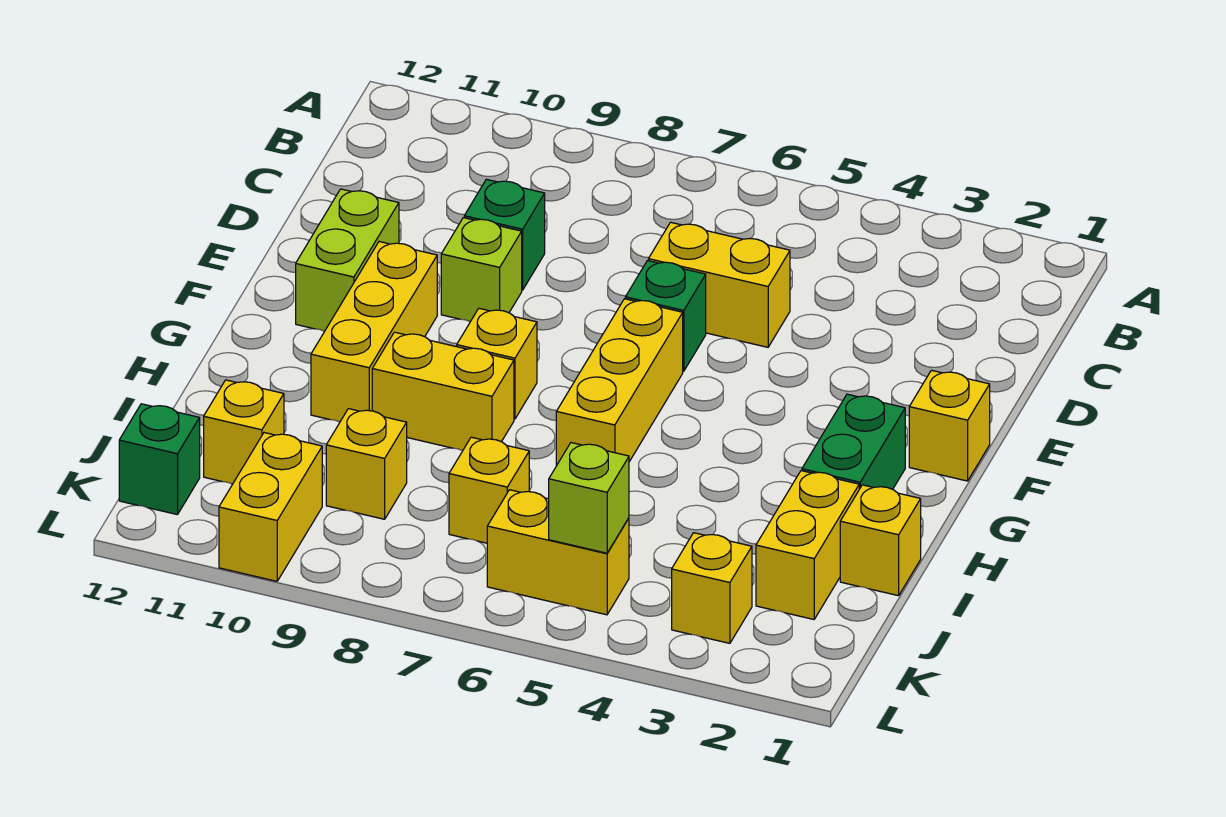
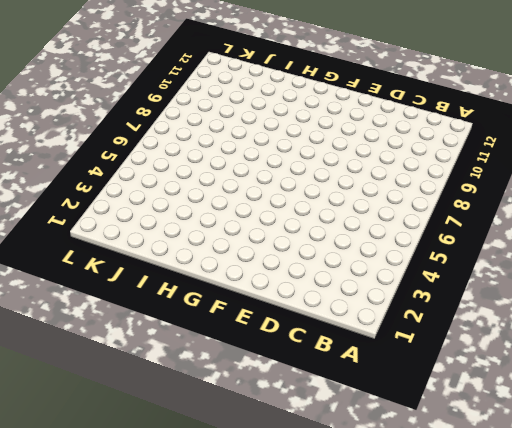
none -> yellow 1x2 brick [648,222,790,347]
none -> green 1x1 brick [464,179,545,290]
none -> green 1x1 brick [625,261,706,371]

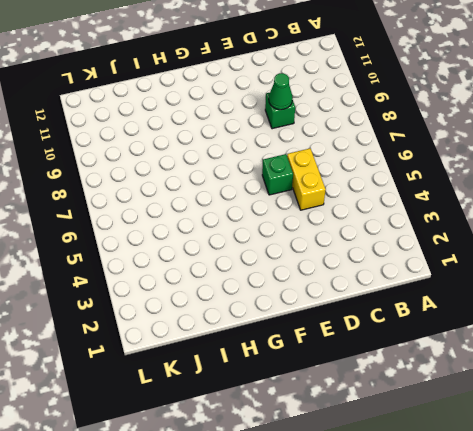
green 1x1 cone [269,73,293,110] -> none
none -> lime 1x1 brick [441,218,522,322]
none -> lime 1x2 brick [296,189,399,331]
none -> yellow 1x1 brick [909,370,990,481]

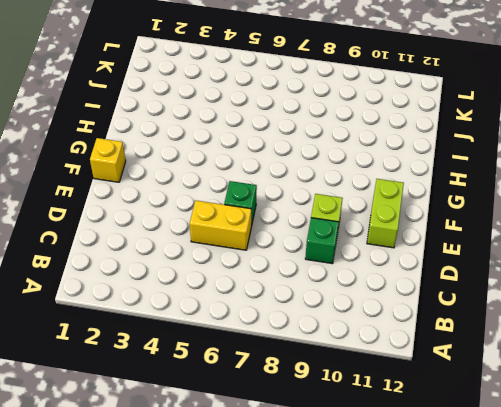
none -> yellow 1x3 brick [556,299,683,466]
none -> yellow 1x3 brick [311,242,437,422]
none -> green 1x2 brick [802,394,905,489]

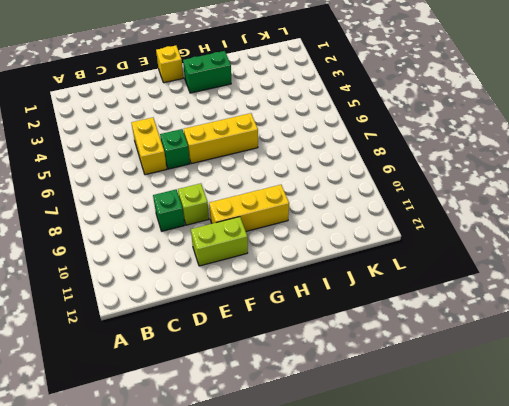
none -> yellow 1x1 brick [457,308,537,419]
none -> yellow 1x2 brick [372,332,514,451]
none -> yellow 1x1 brick [840,485,921,596]

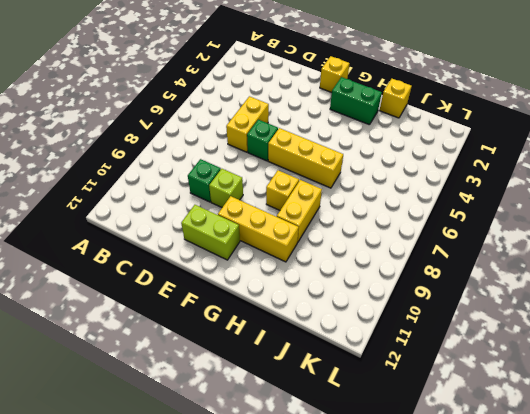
none -> yellow 1x2 brick [756,471,859,619]
none -> yellow 1x1 brick [449,437,529,543]
none -> yellow 1x1 brick [326,409,407,519]

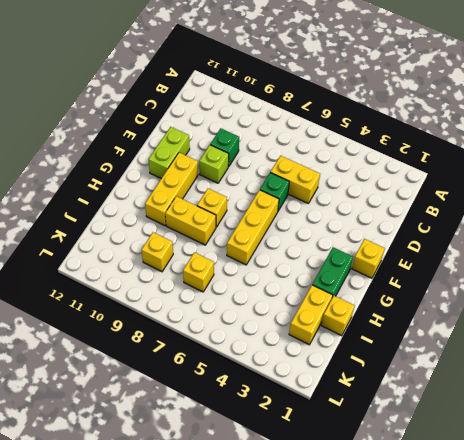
none -> yellow 1x1 brick [204,380,284,484]
none -> yellow 1x1 brick [672,533,752,643]
none -> yellow 1x2 brick [487,490,629,615]

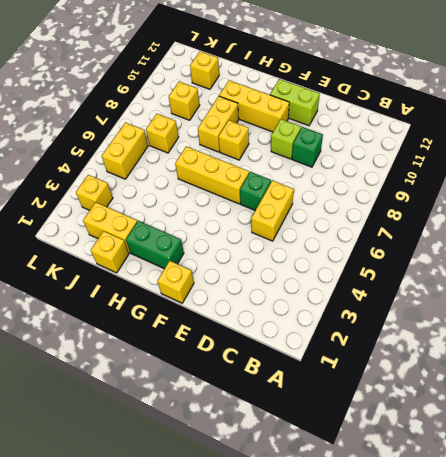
none -> yellow 1x2 brick [219,433,322,581]
none -> green 1x1 brick [119,404,200,515]
none -> lime 1x1 brick [549,443,629,553]

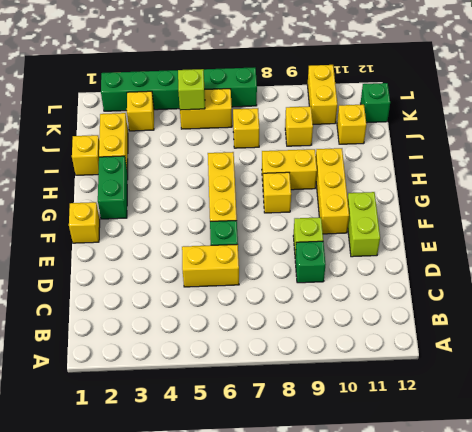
green 1x6 brick [101,67,257,111] -> none

